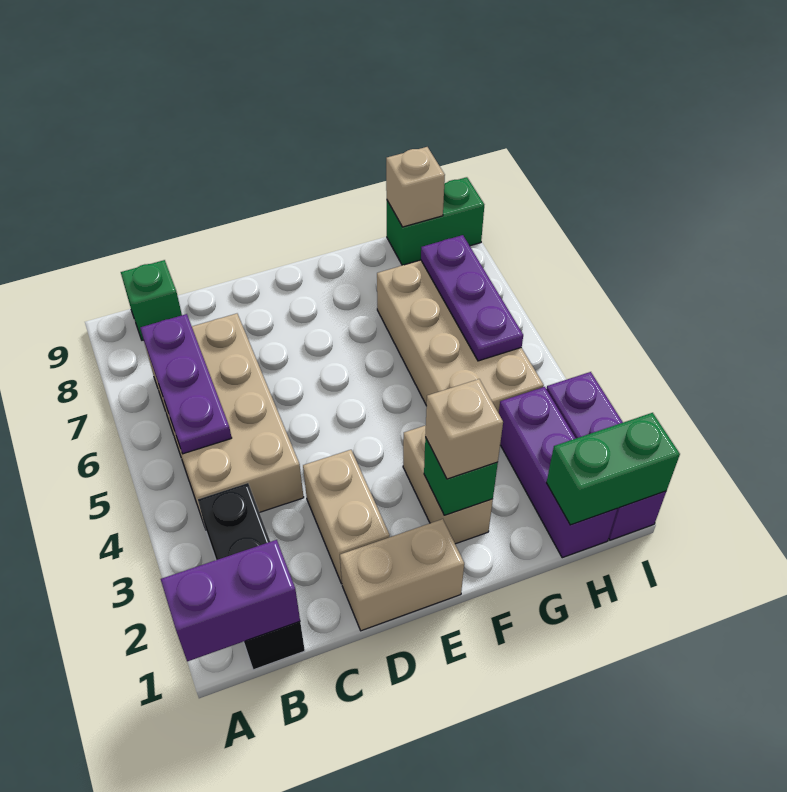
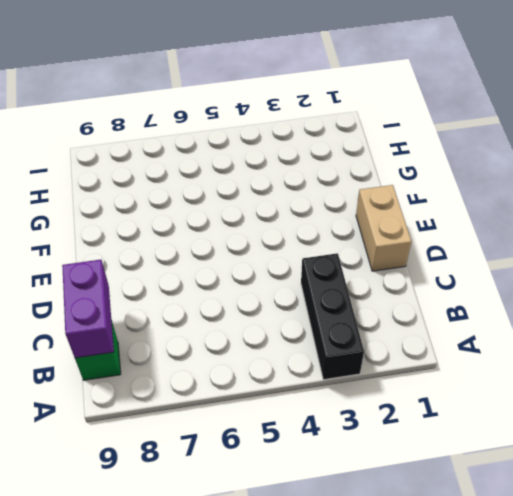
black 1x3 brick [301,253,364,380] -> black 1x3 brick turned to [198,483,305,670]
purple 1x2 brick [62,260,114,358] -> purple 1x2 brick moved to [161,540,300,661]
none -> tan 2x4 brick [146,314,304,526]
none -> tan 1x2 brick [303,450,390,584]
none -> tan 1x2 brick [403,425,493,544]

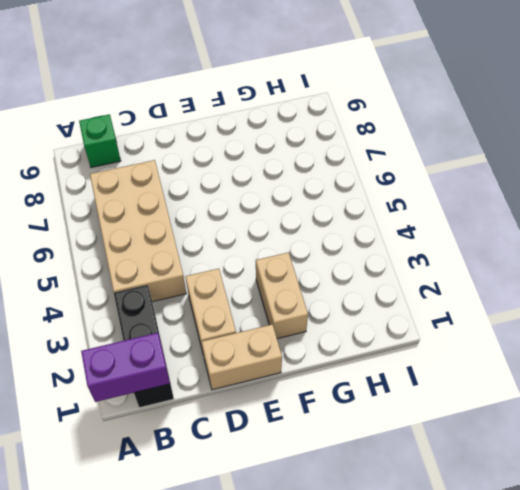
none -> tan 2x4 brick [377,260,544,413]
none -> purple 1x3 brick [499,387,617,558]
none -> green 1x2 brick [387,177,484,265]

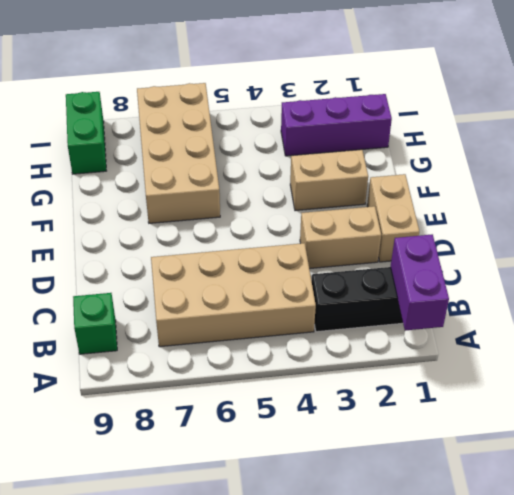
tan 2x4 brick [137,83,220,223] -> tan 2x4 brick turned to [377,260,544,413]
none -> purple 1x3 brick [547,372,666,540]
none -> purple 1x3 plate [140,314,232,454]
none -> green 1x1 brick [424,437,498,515]

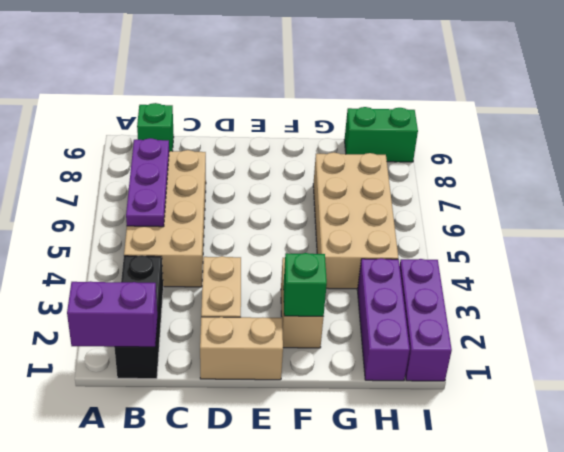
none -> green 1x2 brick [546,413,680,525]
none -> purple 1x3 plate [421,235,523,361]
none -> tan 1x1 brick [386,147,445,227]

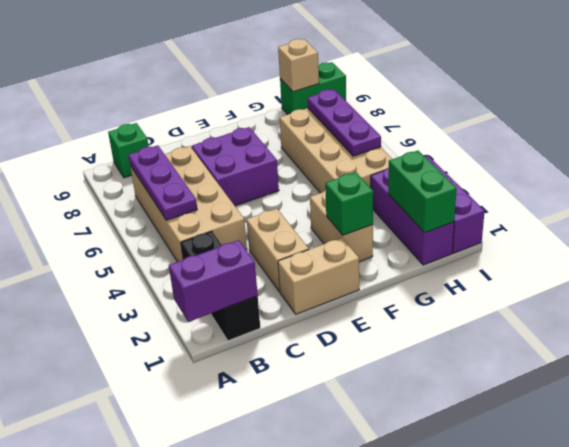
purple 2x2 brick [192,127,279,206] -> none
green 1x2 brick [388,151,457,233] -> green 1x2 brick turned to [546,413,680,525]
none -> tan 1x1 brick [425,379,503,479]

